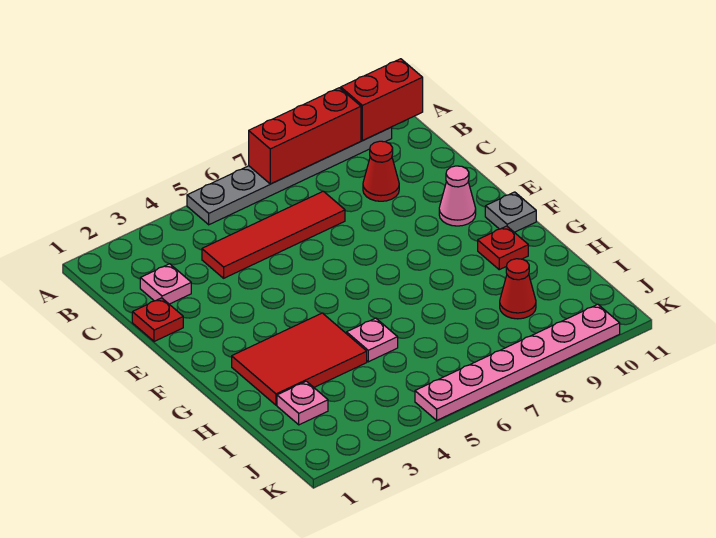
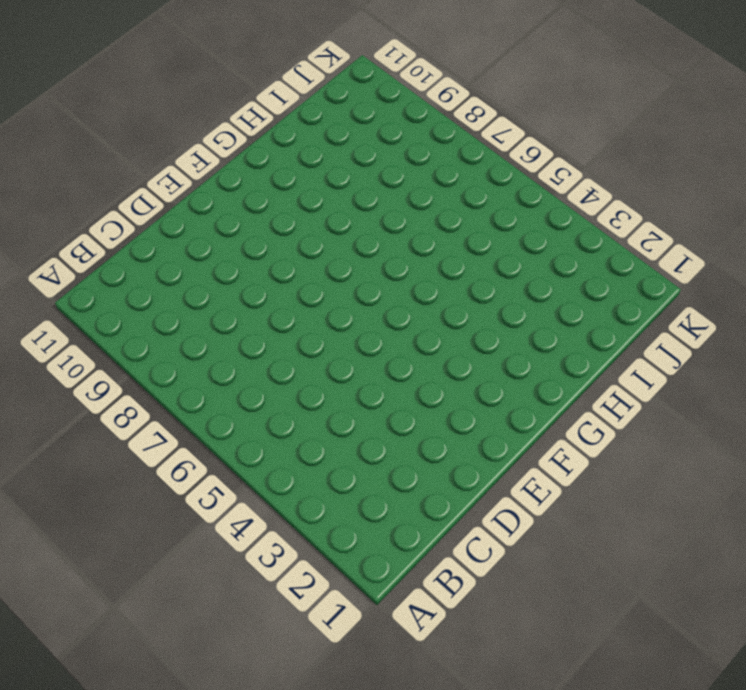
none -> grey 1x6 plate [187,127,392,225]
none -> pink 1x1 plate [140,264,191,304]
none -> red 1x4 tile [202,191,345,278]

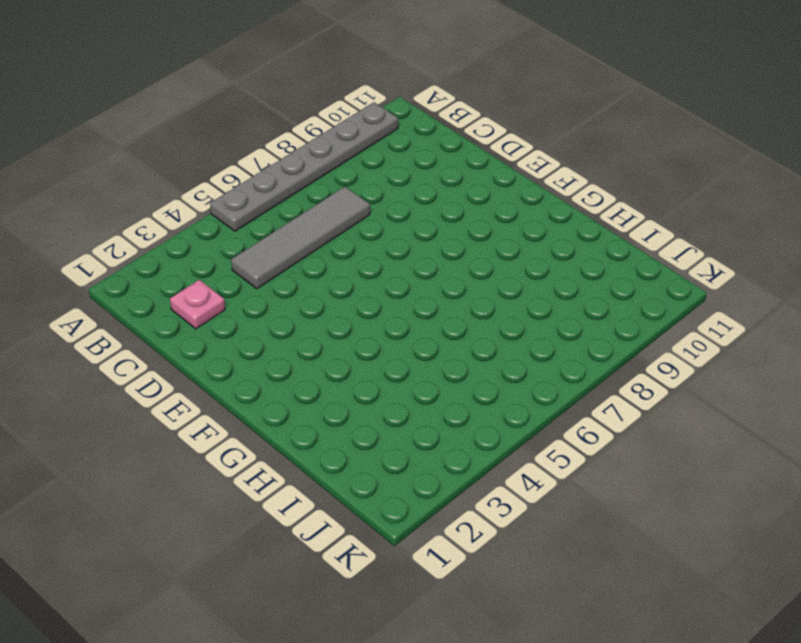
grey 1x4 tile [231,187,370,289] -> red 1x4 tile [202,191,345,278]
none -> red 1x1 cone [363,141,399,201]
none -> red 1x1 plate [132,298,183,342]
none -> pink 1x1 cone [439,166,476,226]

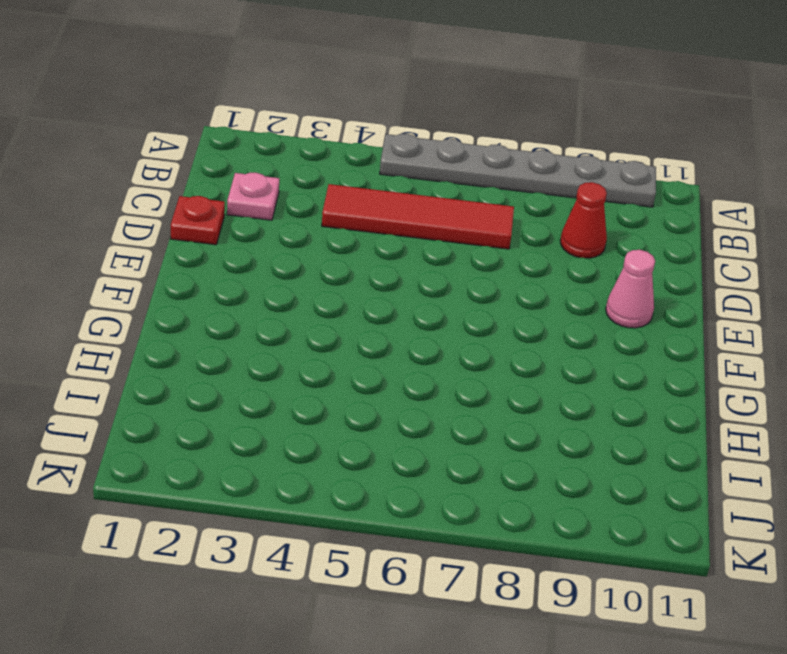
none -> grey 1x1 plate [485,192,536,232]
none -> red 2x3 tile [232,313,367,405]
none -> red 1x1 plate [478,226,528,270]

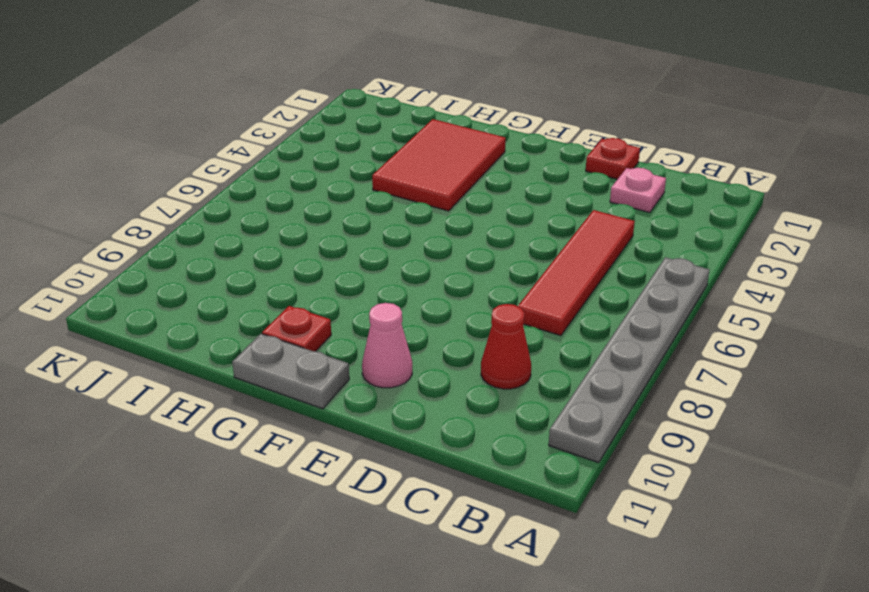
grey 1x2 plate [232,334,349,409] -> grey 1x1 plate [485,192,536,232]
none -> pink 1x1 plate [347,318,398,362]
none -> pink 1x1 plate [277,381,328,425]
none -> red 1x1 cone [500,259,536,319]

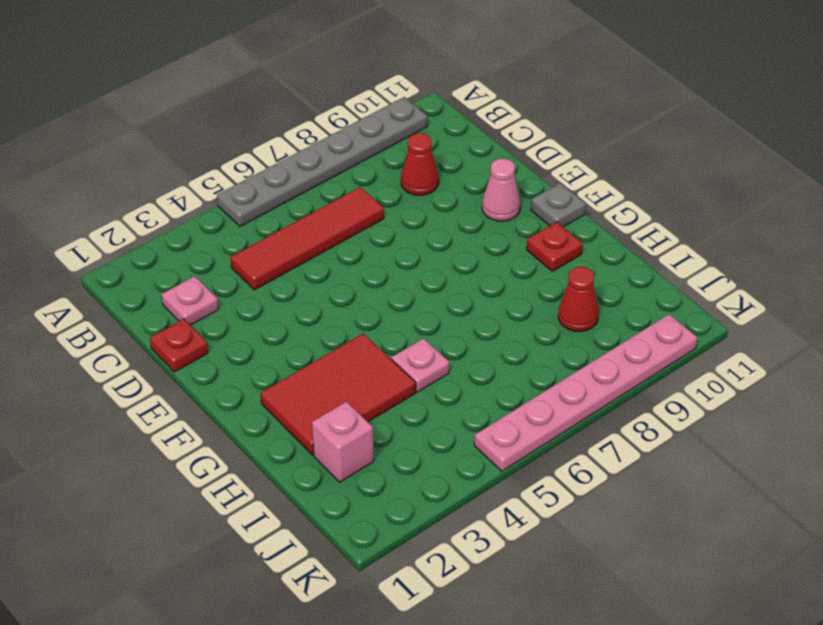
pink 1x1 brick [312,402,374,482] -> pink 1x1 plate [277,381,328,425]
none -> red 1x3 brick [249,88,361,184]
none -> red 1x2 brick [341,59,423,140]

